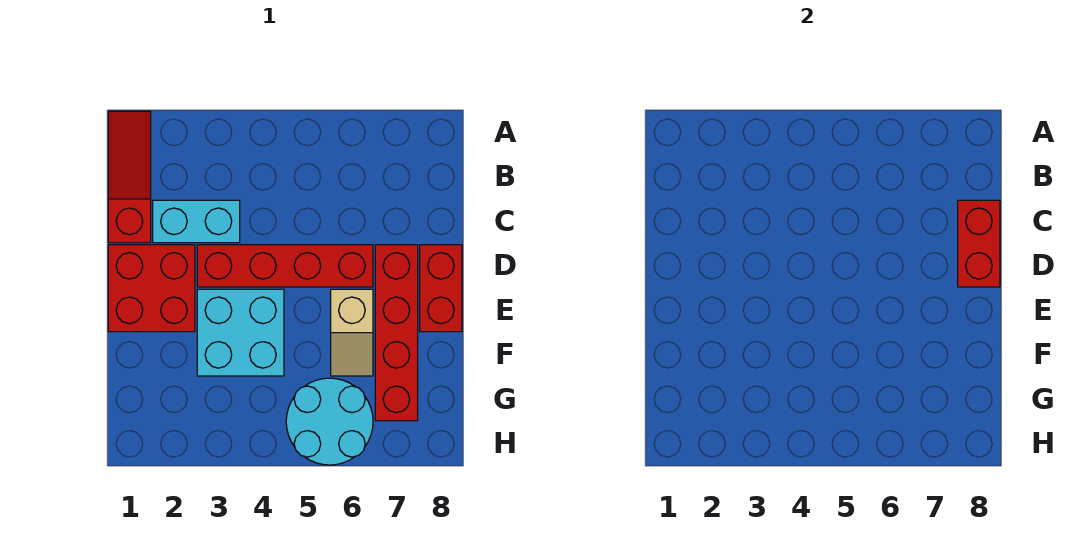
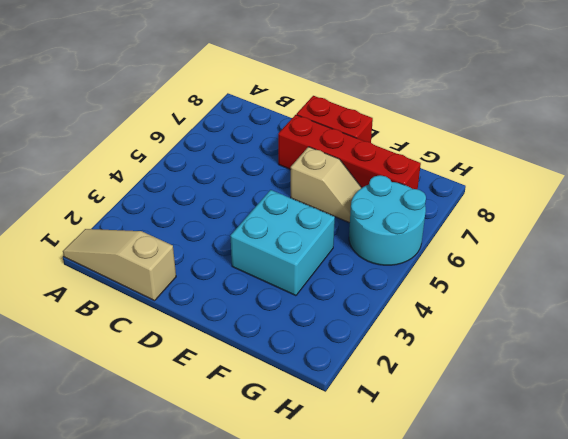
tan 1x3 slope [63,229,176,301] -> red 1x3 slope [108,111,151,243]
none -> cyan 1x2 brick [153,200,240,243]
none -> red 2x2 brick [108,245,195,332]

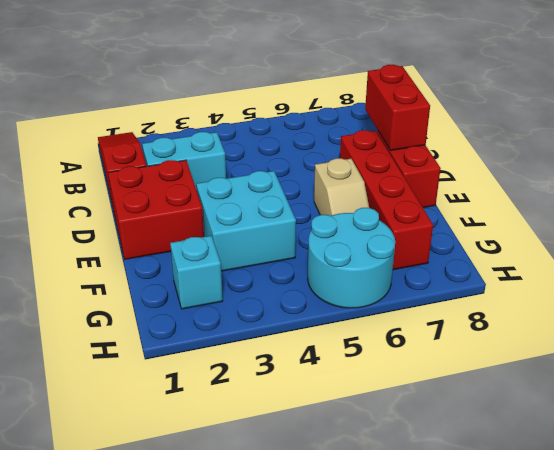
cyan 1x1 brick [170,236,223,309] -> none
none -> red 1x4 brick [197,245,373,287]

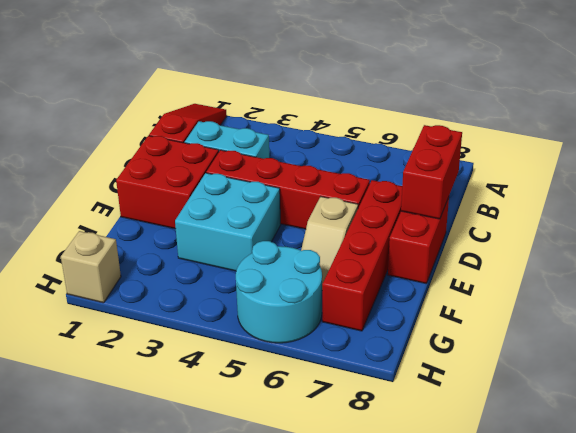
tan 1x1 brick [61,231,121,303] -> none

